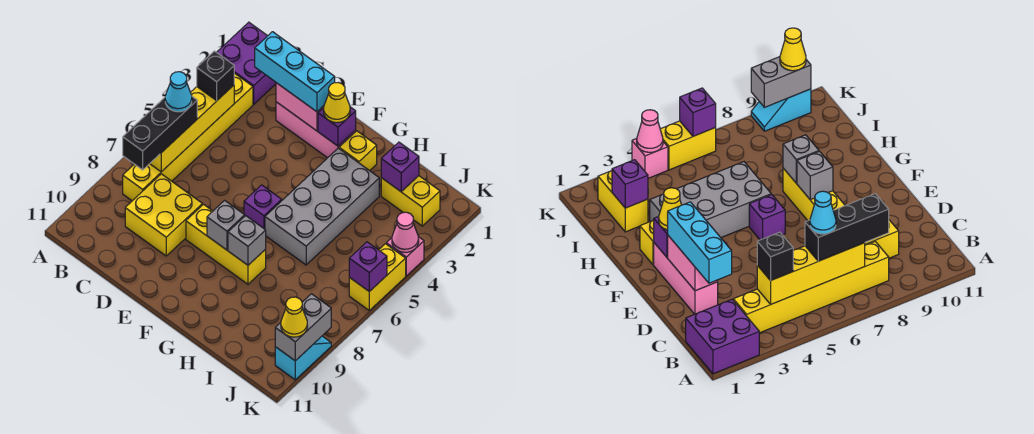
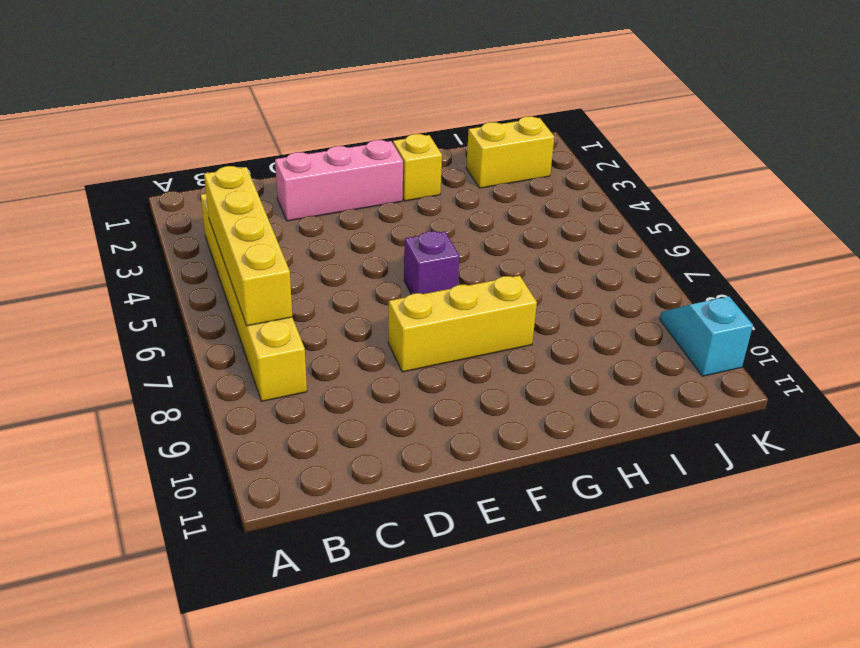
none -> purple 2x2 brick [217,22,276,104]
none -> yellow 2x2 brick [125,174,202,256]
none -> grey 2x4 brick [265,148,379,265]

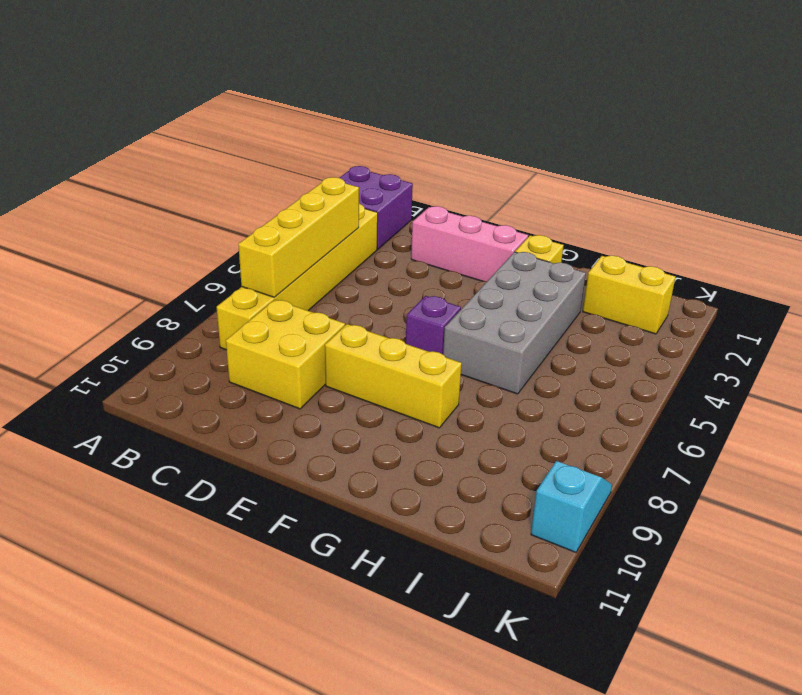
none -> pink 1x1 brick [386,237,424,276]
none -> yellow 1x2 brick [349,244,406,310]
none -> pink 1x2 brick [276,83,324,131]

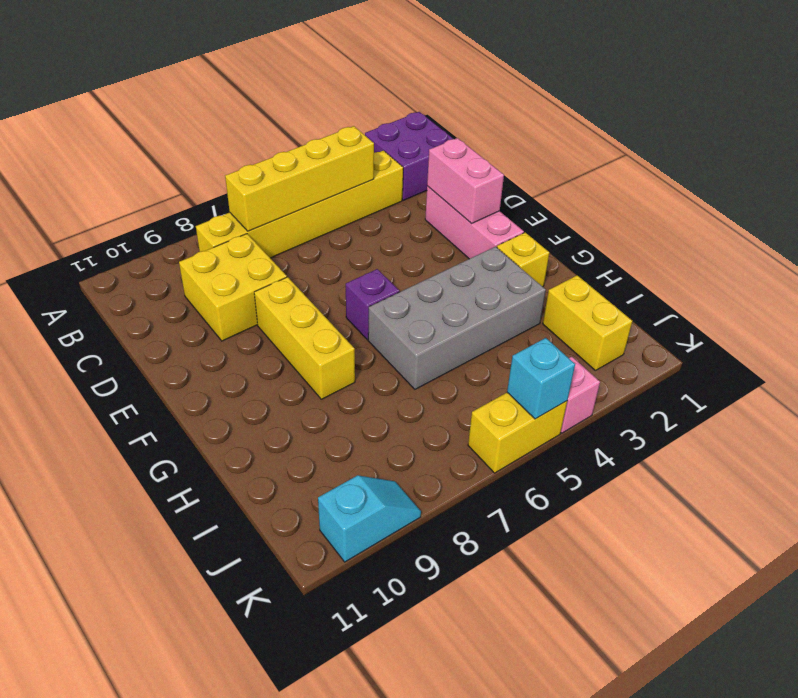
cyan 1x1 brick [507,338,575,419] -> none
none -> purple 1x1 brick [318,107,356,146]
none -> grey 1x1 brick [207,200,245,250]
none -> grey 1x1 brick [228,216,266,265]

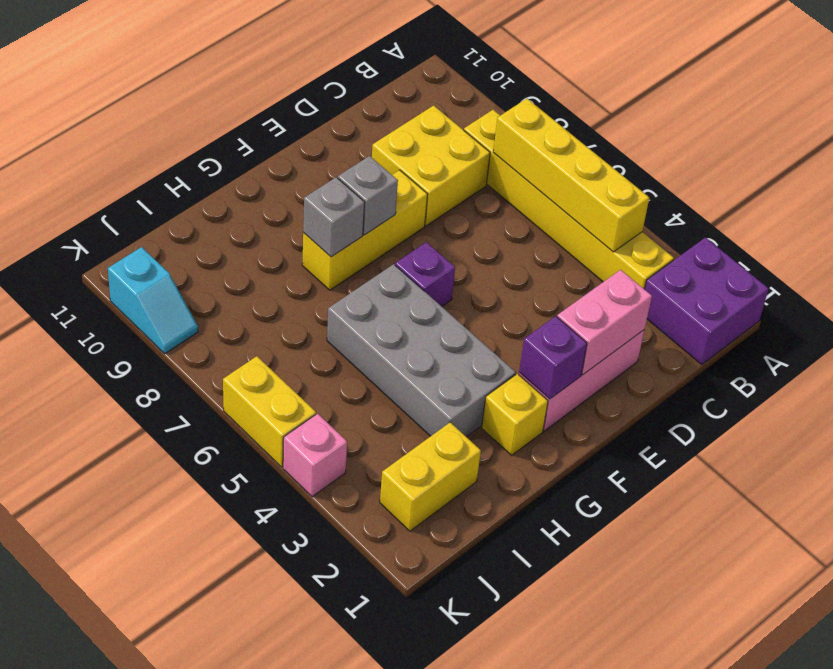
none -> purple 1x1 brick [381,142,419,192]
none -> pink 1x1 cone [392,212,419,252]
none -> purple 1x1 brick [349,242,387,292]

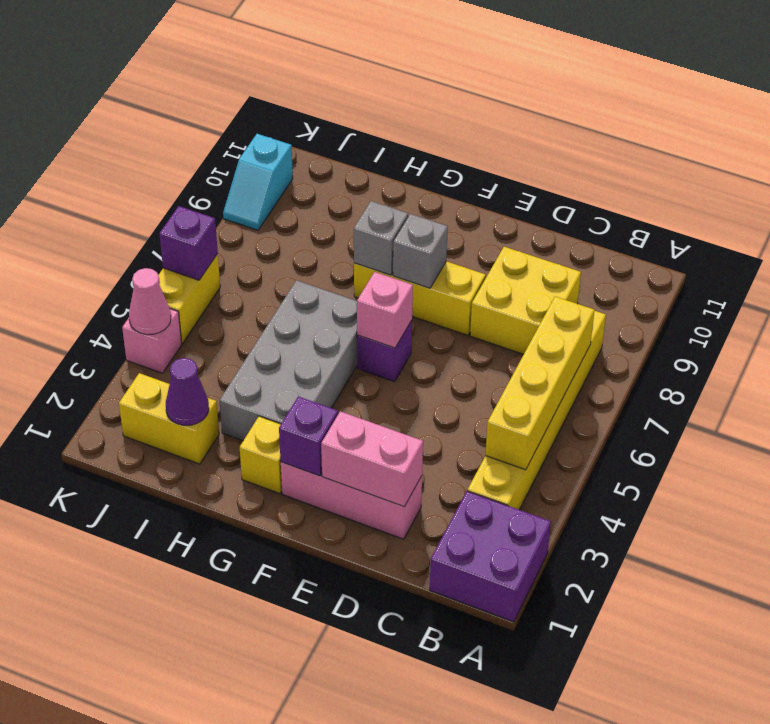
pink 1x1 brick [357,272,413,348] -> none
purple 1x1 cone [166,358,209,425] -> purple 1x1 brick [381,142,419,192]
none -> grey 1x2 brick [275,294,331,361]
none -> black 1x1 brick [197,51,234,101]
none -> black 1x3 brick [123,97,197,170]

